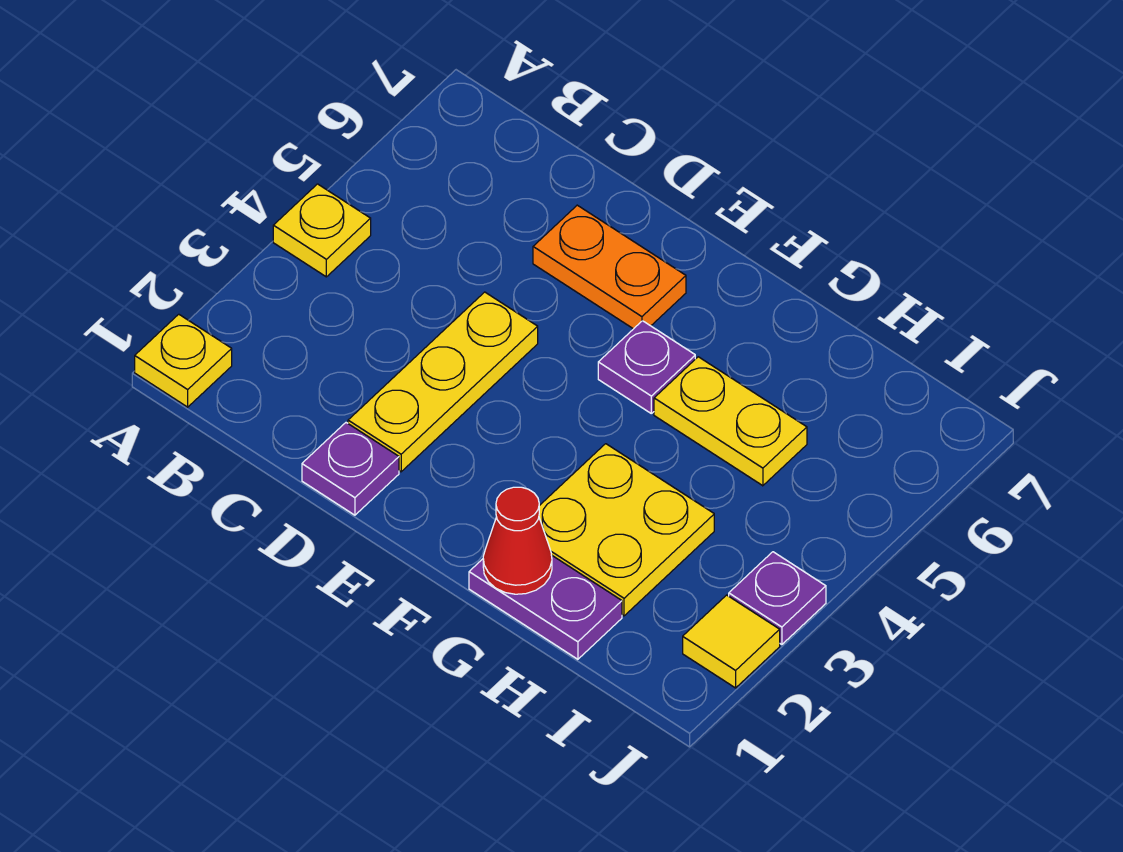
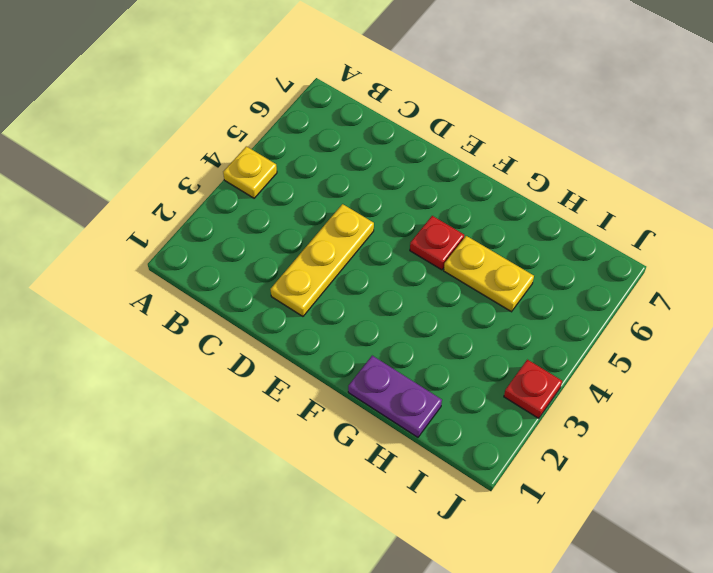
red 1x1 plate [410,216,464,270] -> purple 1x1 plate [598,321,695,413]
red 1x1 plate [504,360,562,418] -> purple 1x1 plate [729,552,826,645]
none -> yellow 1x1 plate [135,314,232,407]
none -> purple 1x1 plate [302,423,399,515]
none -> orange 1x2 plate [533,205,686,329]

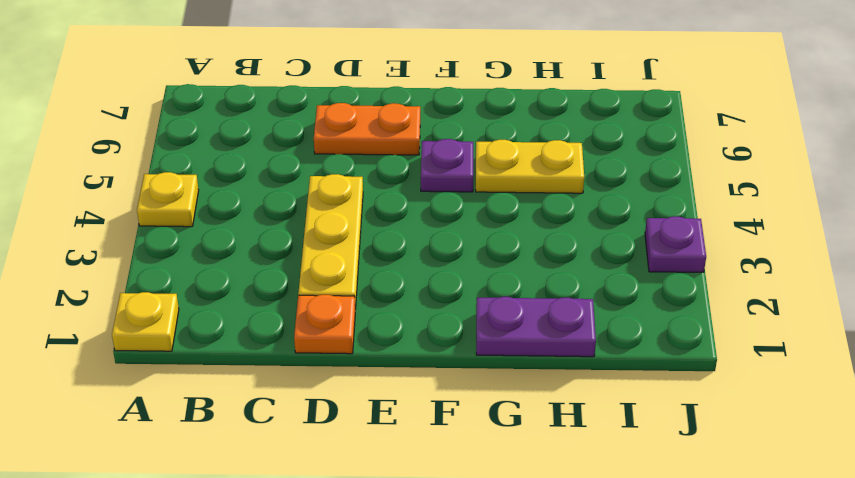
orange 1x1 plate [294,295,355,354] -> purple 1x1 plate [302,423,399,515]
none -> yellow 2x2 plate [539,444,714,616]
none -> yellow 1x1 tile [683,595,780,688]
none -> red 1x1 cone [483,487,552,594]

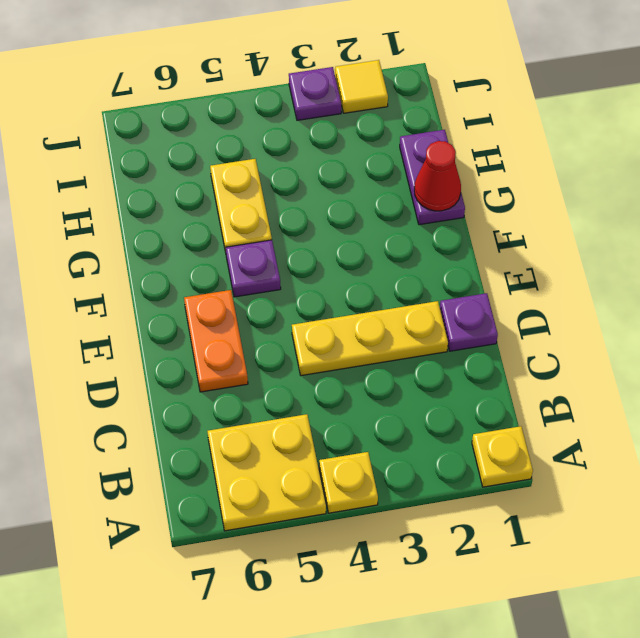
yellow 2x2 plate [208,414,326,531] -> yellow 2x2 plate moved to [539,444,714,616]

